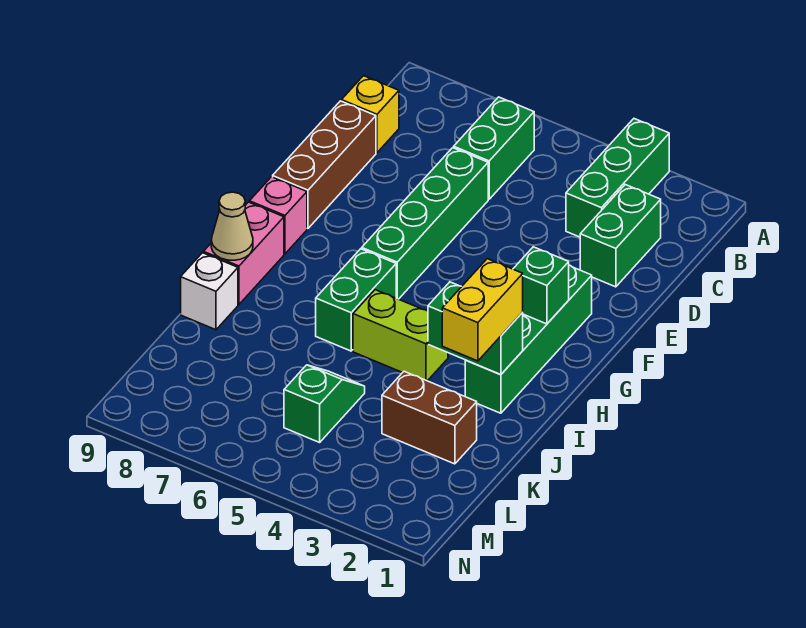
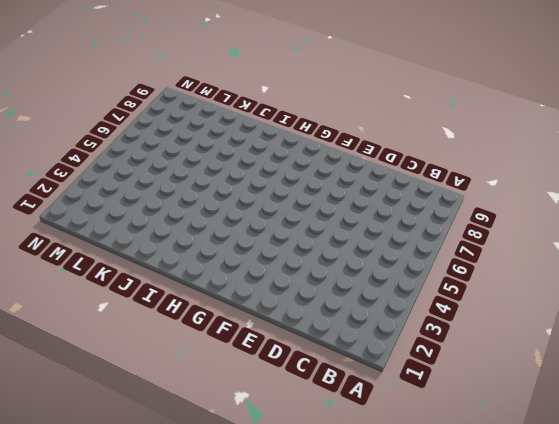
none -> green 1x3 brick [566,119,669,237]
none -> green 1x2 brick [454,97,534,199]
none -> green 1x2 brick [580,185,661,287]

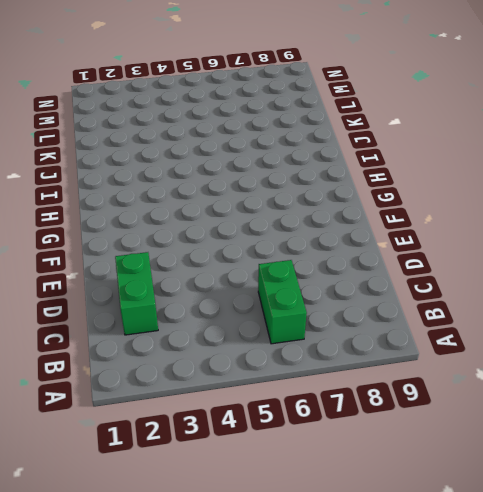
none -> green 1x3 brick [566,119,669,237]
none -> yellow 1x1 brick [341,76,399,153]
none -> green 1x4 brick [362,148,488,299]

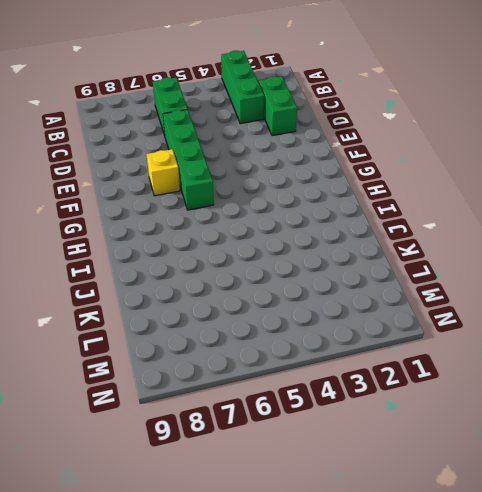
yellow 1x1 brick [146,149,180,196] -> yellow 1x1 brick moved to [341,76,399,153]
none -> brown 1x3 brick [273,101,376,229]
none -> green 1x4 brick [465,265,592,413]
none -> pink 1x1 brick [250,177,307,254]

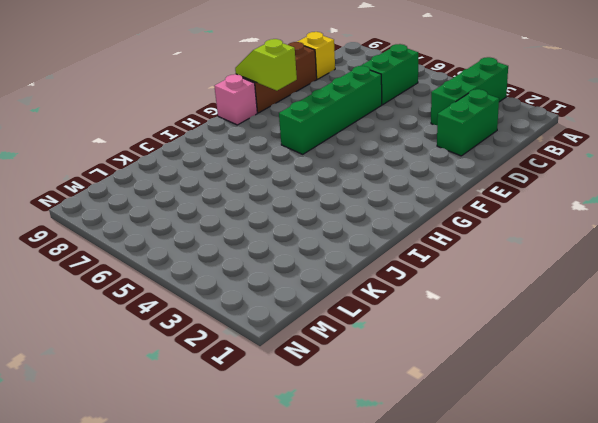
lime 1x2 slope [235,39,297,91] -> none
none -> green 1x4 brick [465,265,592,413]
none -> green 1x2 brick [316,249,396,351]
none -> pink 1x2 brick [204,202,284,304]

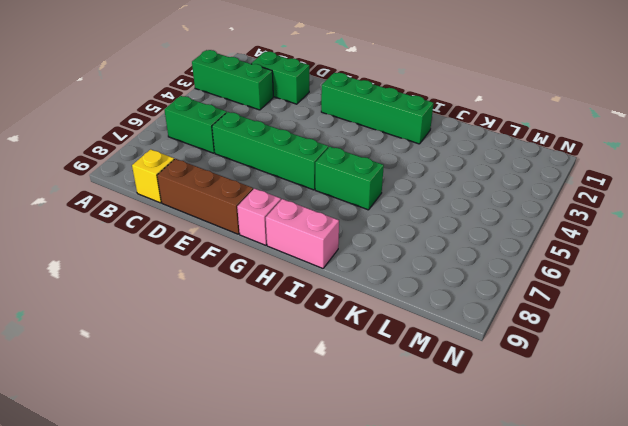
none -> lime 1x2 brick [353,290,448,381]
none -> white 1x1 brick [181,253,238,330]
none -> brown 1x2 brick [382,371,477,464]

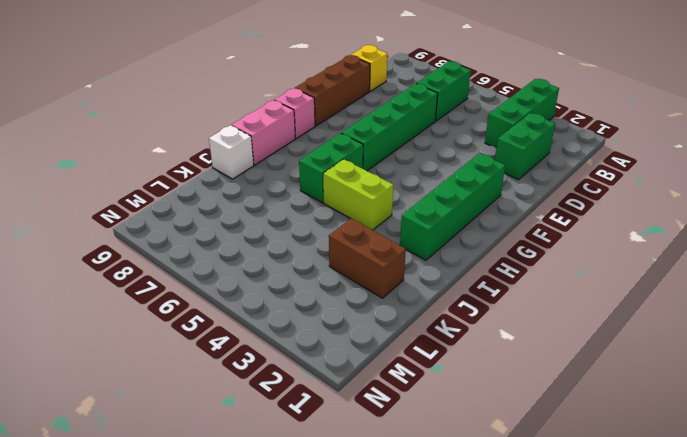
none -> green 1x2 slope [284,365,365,442]
none -> green 1x1 brick [513,247,569,324]
none -> green 1x2 brick [428,282,523,374]

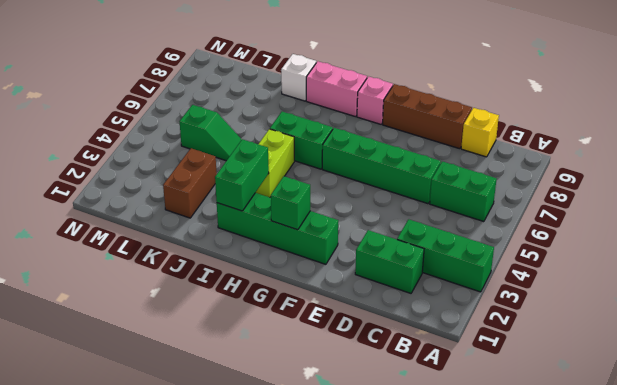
none -> tan 1x1 cone [211,192,253,260]
none -> yellow 1x2 brick [442,259,523,361]

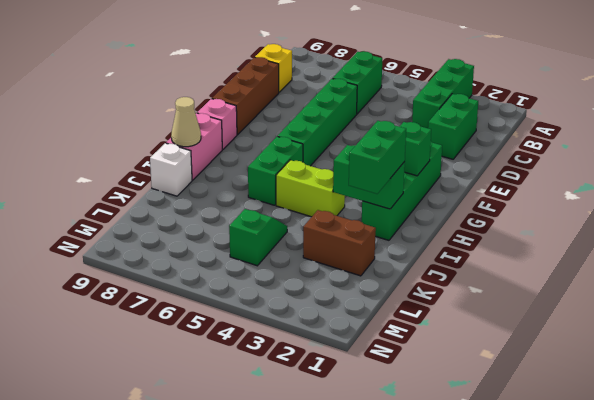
green 1x2 brick [349,121,406,194] -> yellow 1x2 brick [442,259,523,361]

